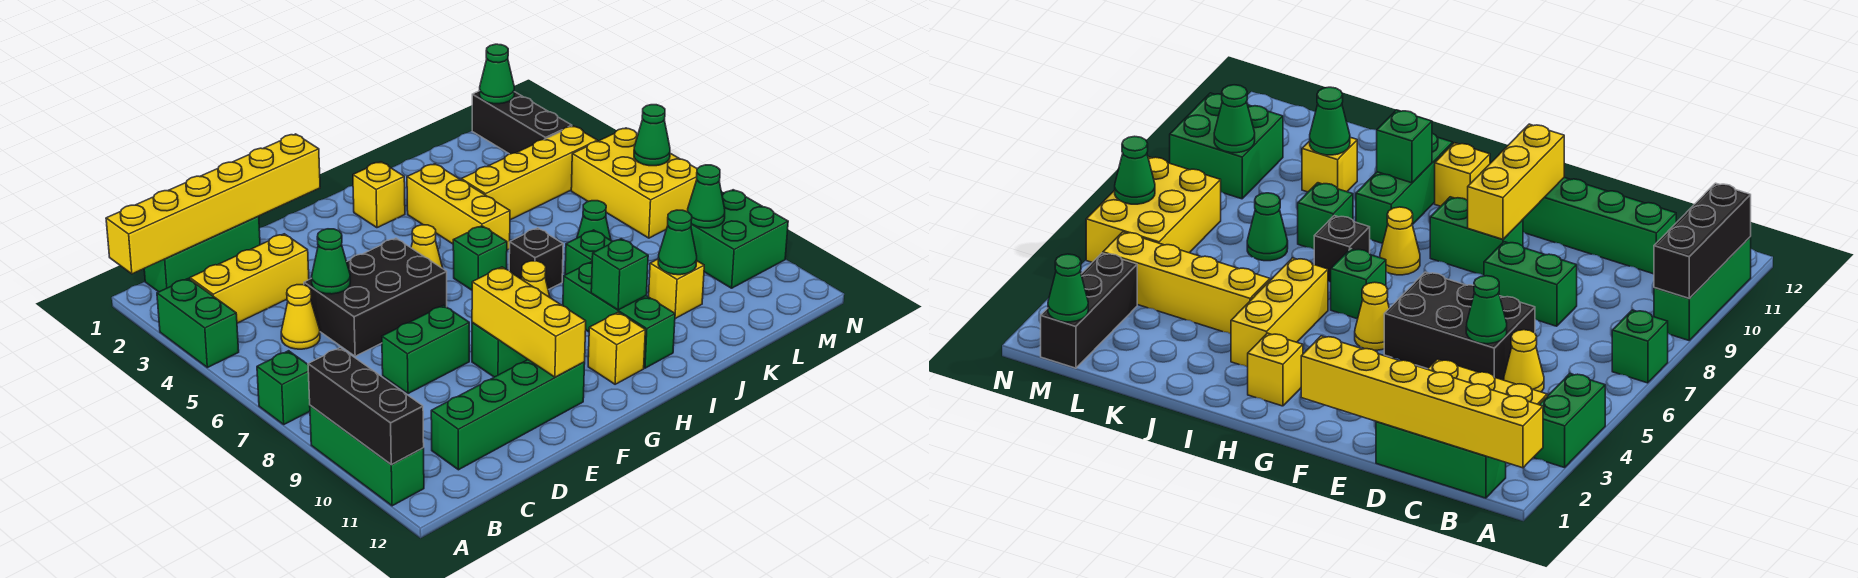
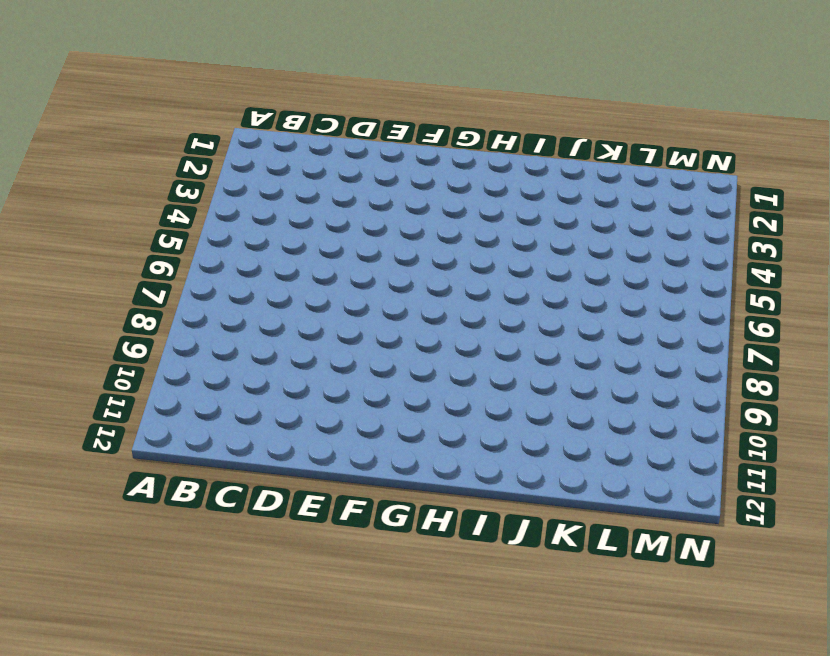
none -> green 1x2 brick [157,278,239,368]
none -> green 1x1 brick [257,351,310,424]
none -> green 1x3 brick [310,405,424,506]
none -> green 1x3 brick [144,217,260,292]

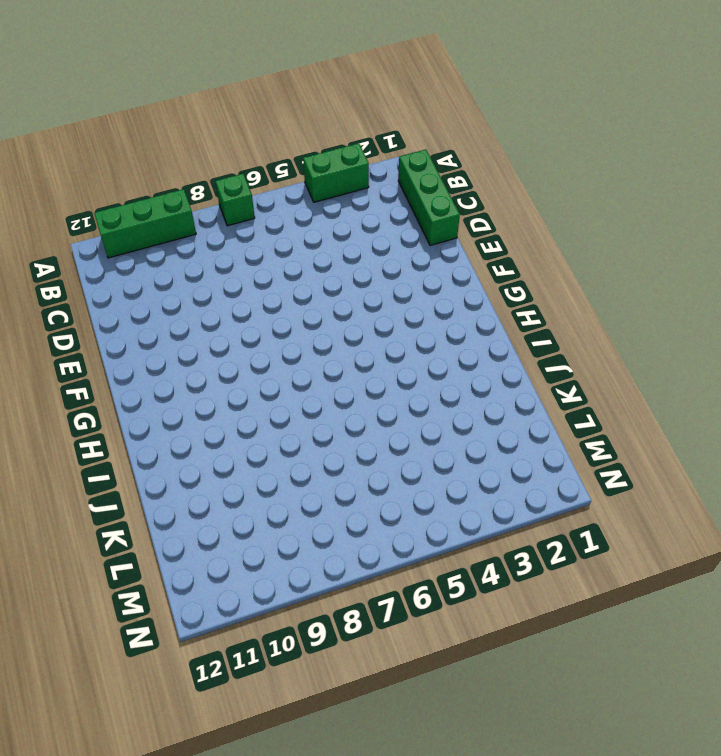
none -> yellow 1x3 brick [190,234,309,323]
none -> yellow 1x1 cone [281,285,320,349]
none -> green 1x4 brick [431,360,585,470]
none -> black 2x3 brick [304,238,447,356]

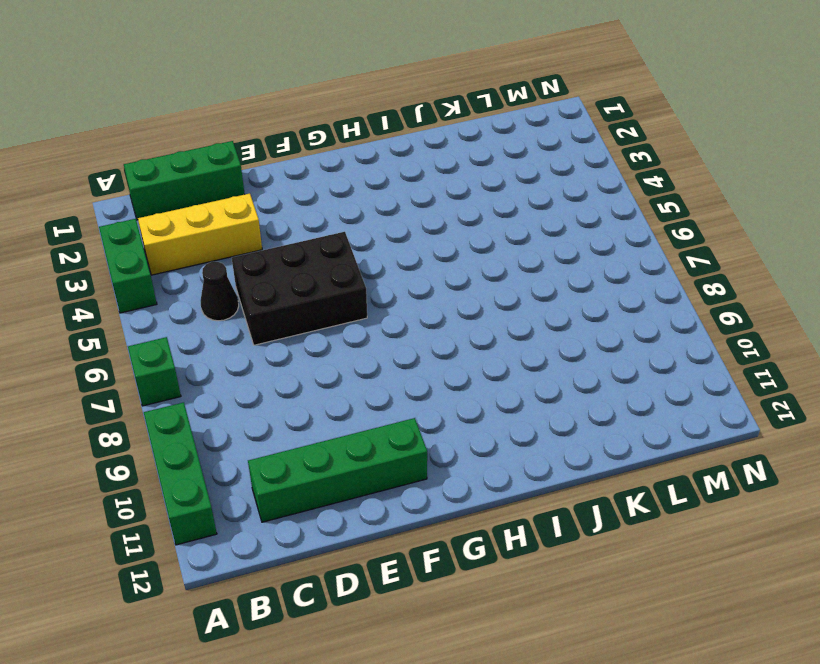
black 1x1 cone [201,262,239,321] -> yellow 1x1 cone [281,285,320,349]
none -> green 1x2 brick [382,305,469,394]
none -> green 1x2 brick [472,322,528,377]
none -> yellow 1x1 cone [411,225,443,269]
none -> yellow 1x1 brick [353,162,405,228]

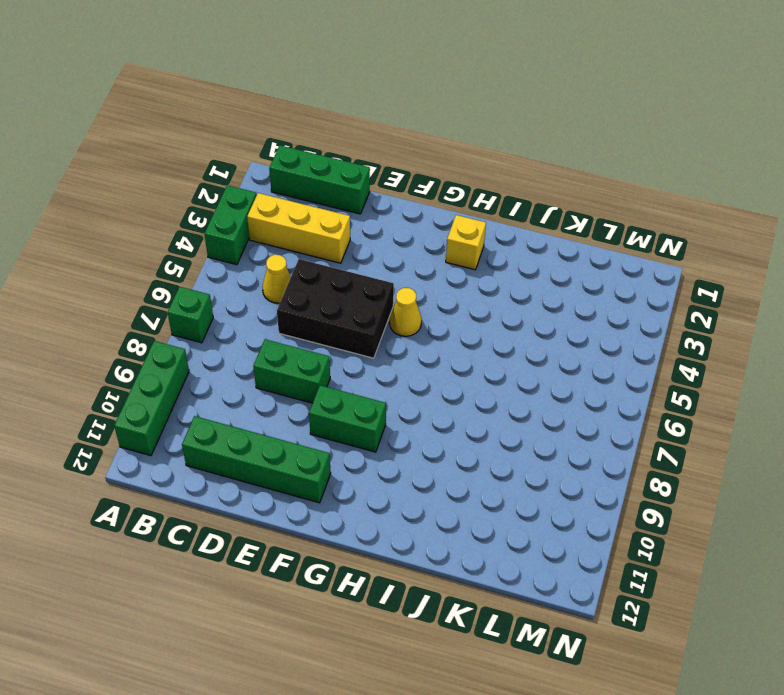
none -> green 1x1 brick [453,226,507,290]
none -> yellow 1x1 cone [522,261,550,297]
none -> yellow 1x1 brick [588,312,645,384]
none -> yellow 1x3 brick [407,164,510,250]

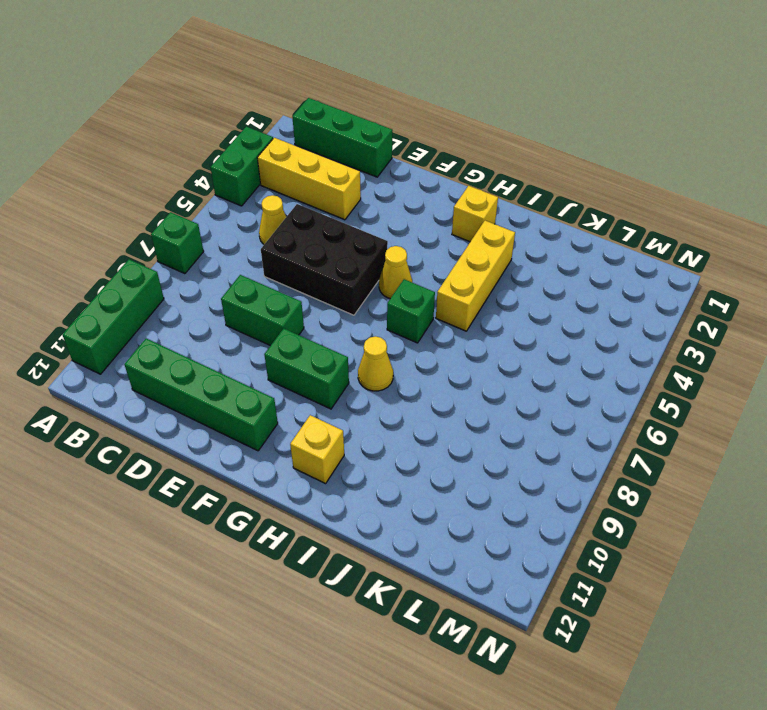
none -> black 1x1 brick [509,228,563,290]
none -> green 1x3 brick [563,262,675,368]
none -> yellow 1x4 brick [461,126,597,220]
none -> green 1x1 brick [565,230,612,275]

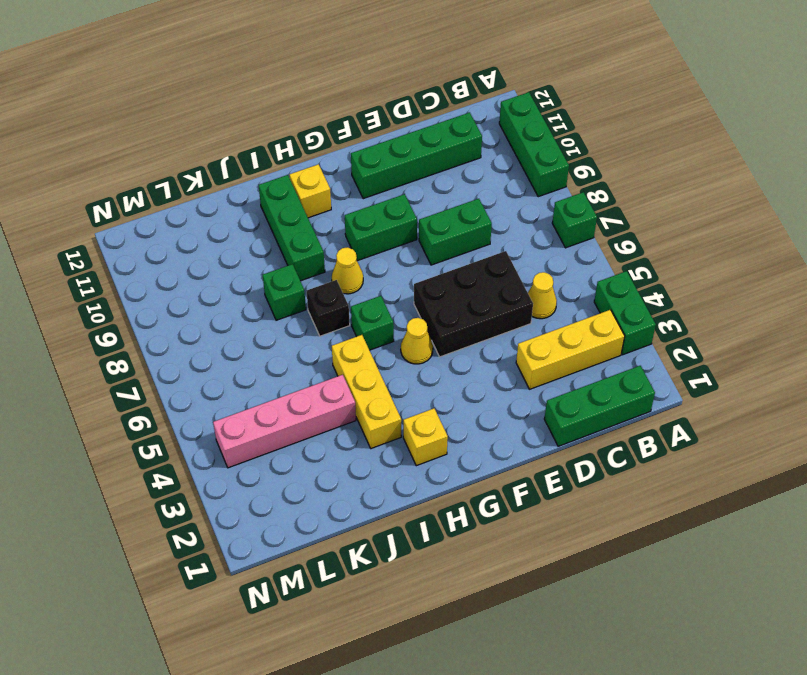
pink 1x4 brick [213,375,356,468] -> yellow 1x4 brick [461,126,597,220]
none -> green 1x1 cone [577,201,611,240]
none -> yellow 1x1 brick [649,259,704,319]
none -> black 1x3 brick [472,91,572,154]
none -> yellow 2x3 brick [571,128,697,238]

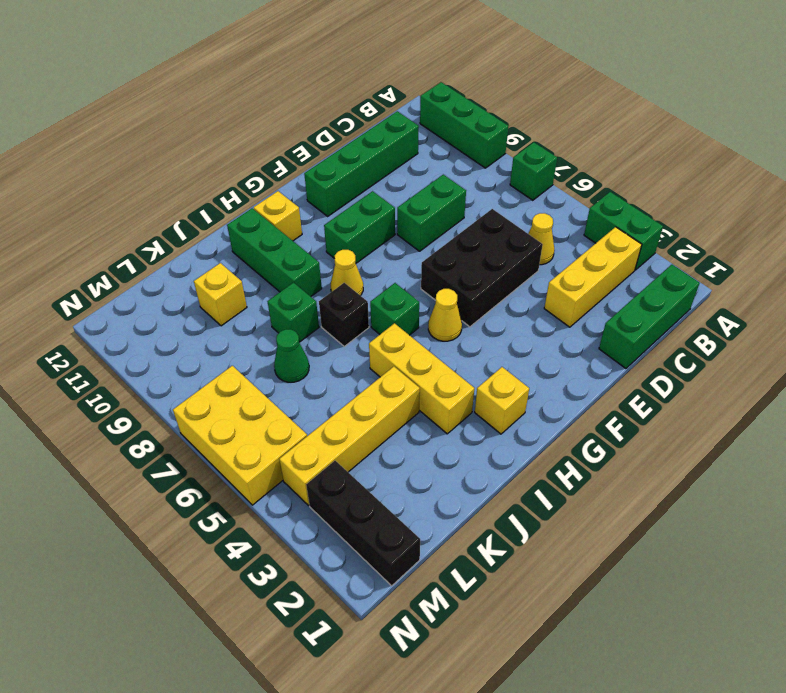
none -> green 2x2 brick [691,190,788,288]
none -> yellow 1x6 brick [106,134,320,274]
none -> black 1x3 brick [308,348,424,465]
none -> green 1x1 cone [312,229,350,294]

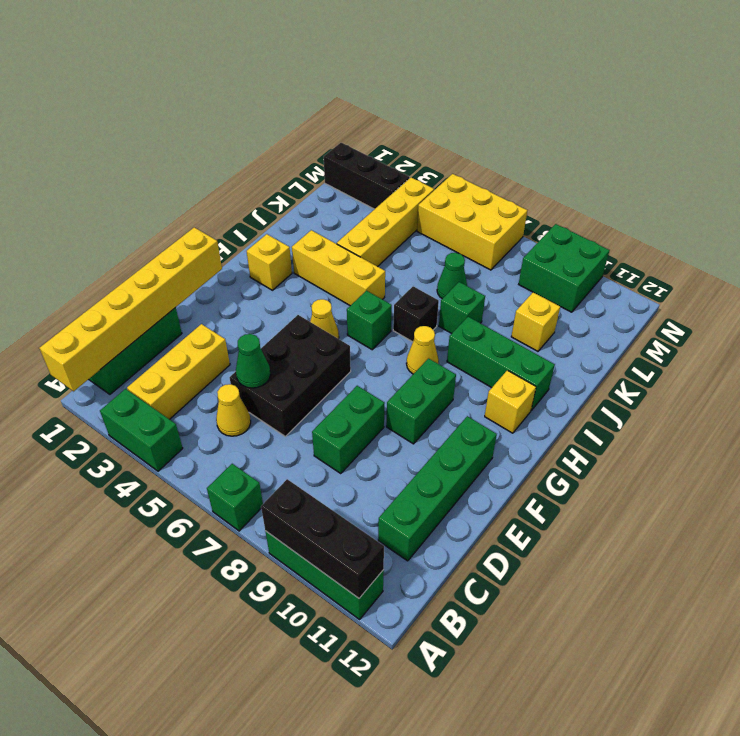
none -> yellow 1x3 brick [472,267,586,377]
none -> green 1x1 brick [591,239,648,310]
none -> green 1x1 cone [658,210,697,275]
none -> green 1x1 cone [480,44,514,104]

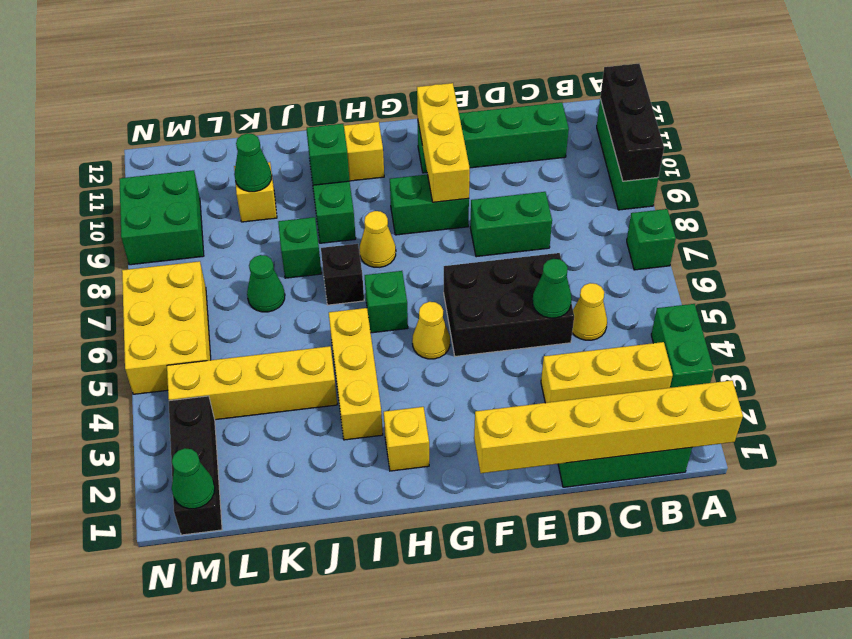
none -> green 1x1 cone [688,165,725,228]
none -> green 1x1 cone [634,105,670,166]

